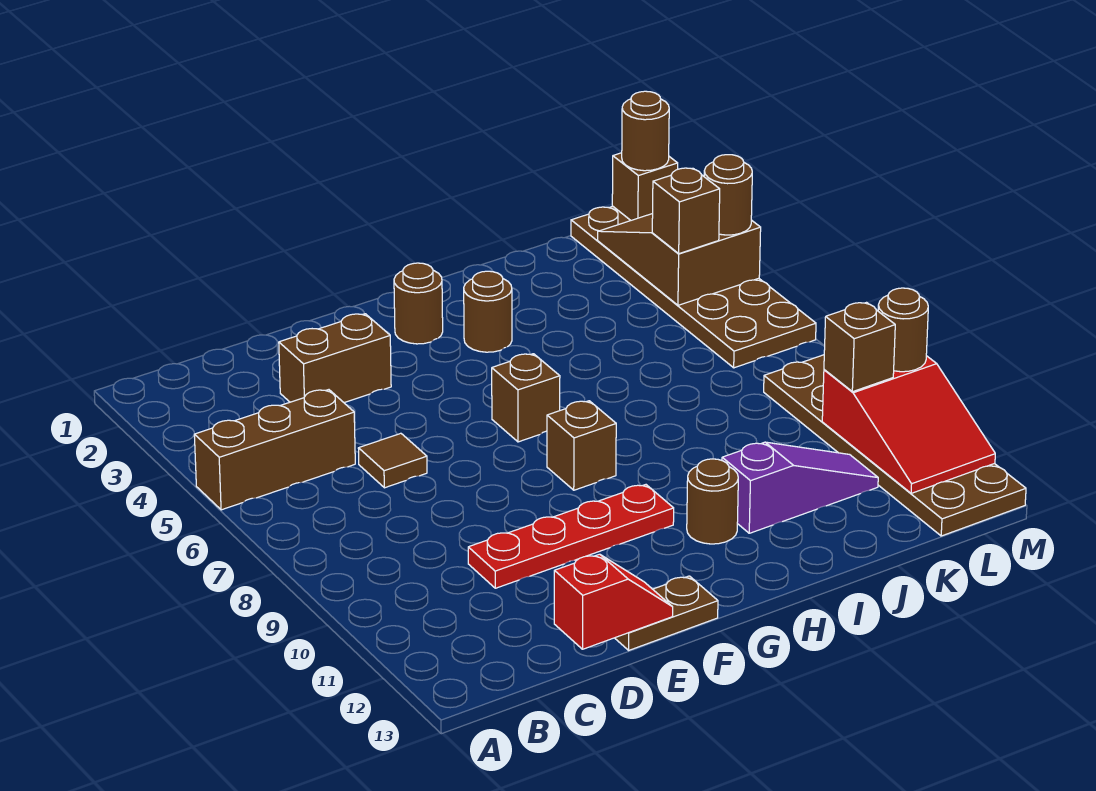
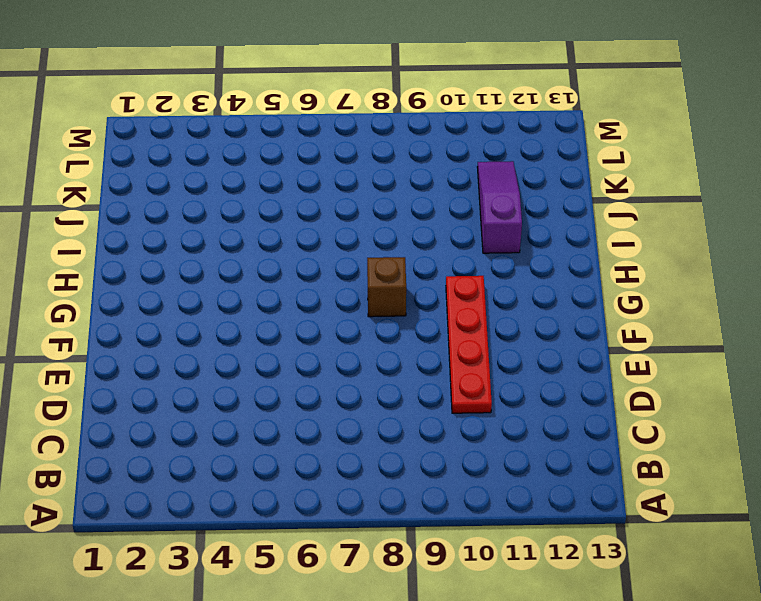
none -> brown 1x3 brick [194,390,355,510]
none -> brown 1x2 brick [279,314,391,403]
none -> brown 1x1 tile [358,433,427,488]

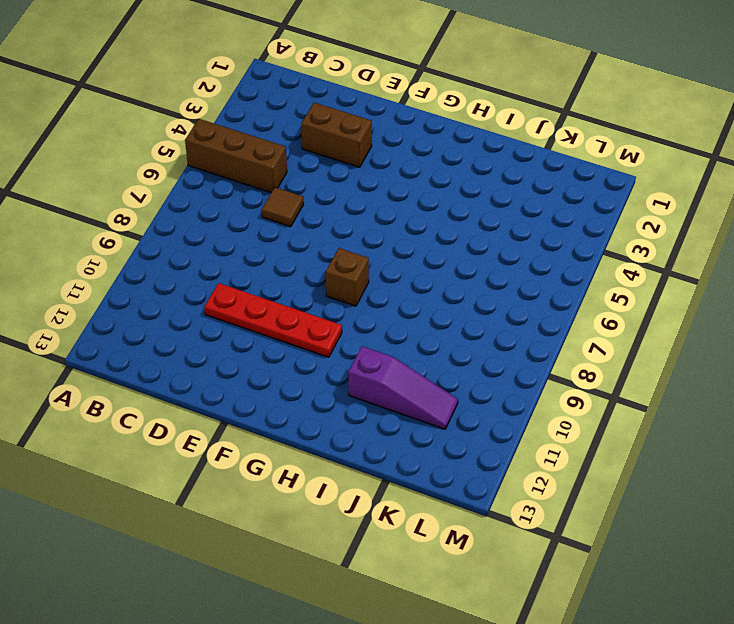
none -> brown 1x2 plate [615,576,718,650]
none -> brown 1x1 round brick [394,263,443,344]
none -> brown 1x1 brick [492,354,560,442]

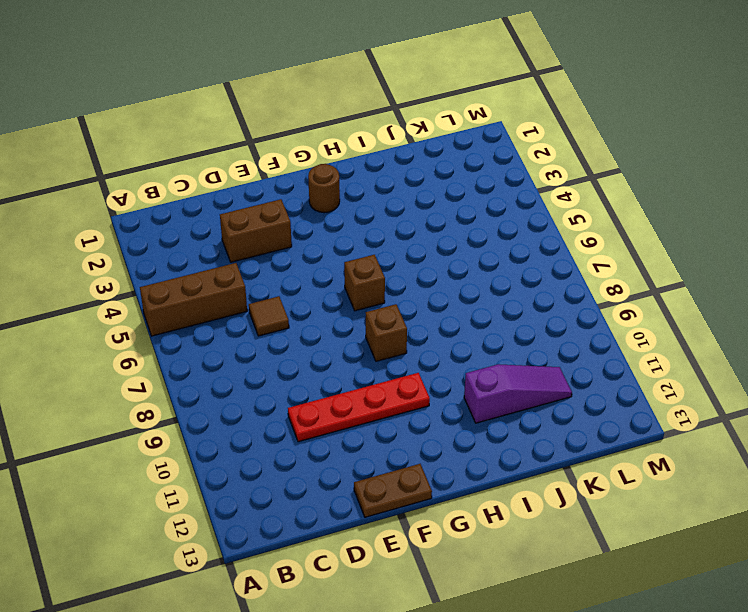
none -> brown 1x1 round brick [464,271,512,352]
none -> brown 1x1 round brick [687,459,738,544]
none -> brown 2x6 plate [571,206,816,368]

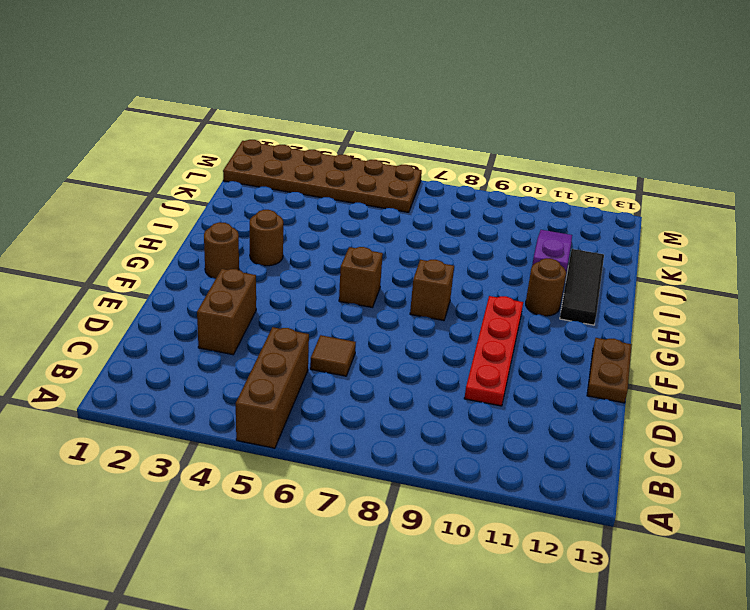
black 1x3 tile [560,249,604,325] -> none
none -> brown 2x6 plate [764,355,1026,536]
none -> red 1x2 slope [554,554,673,649]
none -> brown 2x3 slope [598,214,761,305]

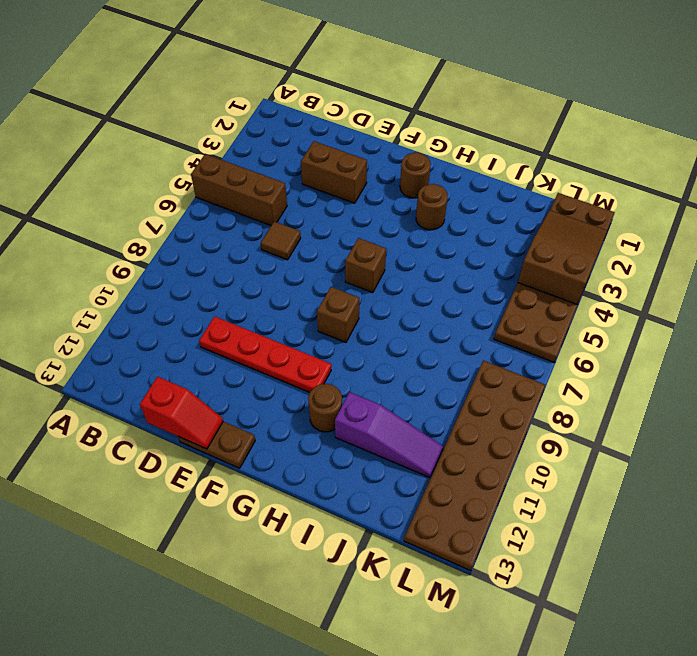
none -> red 2x3 slope [822,356,995,493]
none -> brown 1x1 brick [612,153,678,220]
none -> brown 1x1 brick [652,168,720,254]

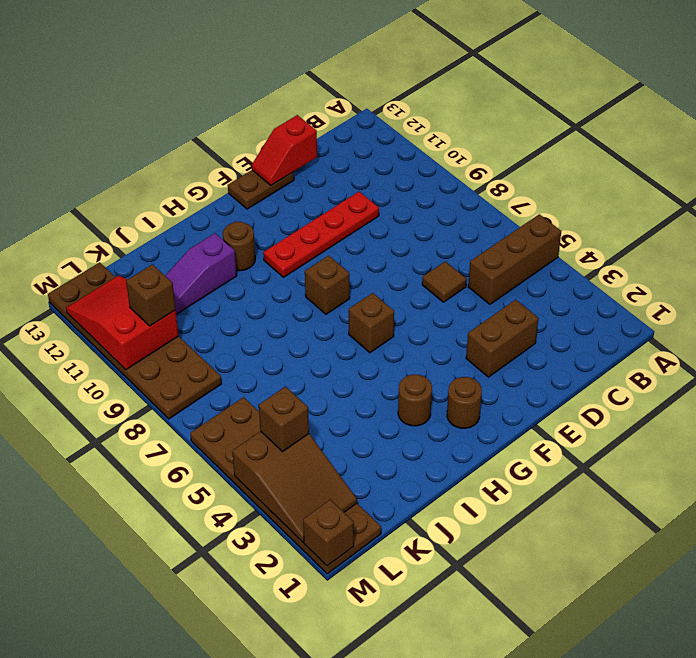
none -> brown 1x1 round brick [622,91,669,171]
none -> brown 1x1 round brick [704,155,752,235]
none -> brown 1x1 round brick [878,288,928,372]

